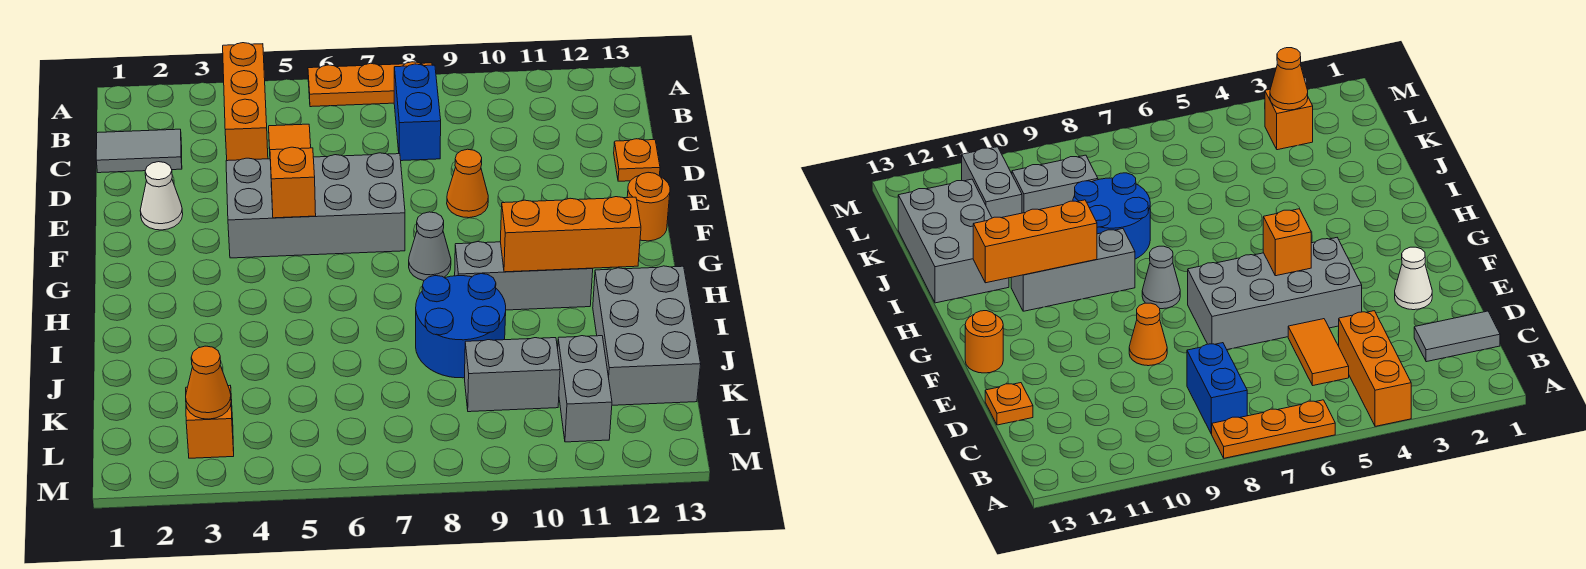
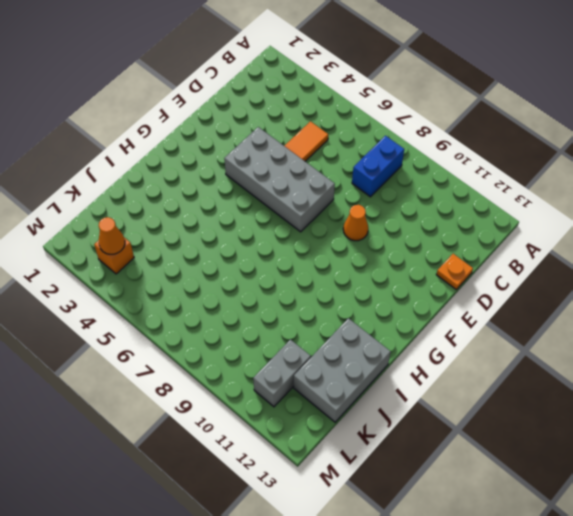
none -> orange 1x3 brick [223,43,268,161]
none -> orange 1x3 plate [308,62,432,107]
none -> grey 1x2 tile [96,129,182,173]

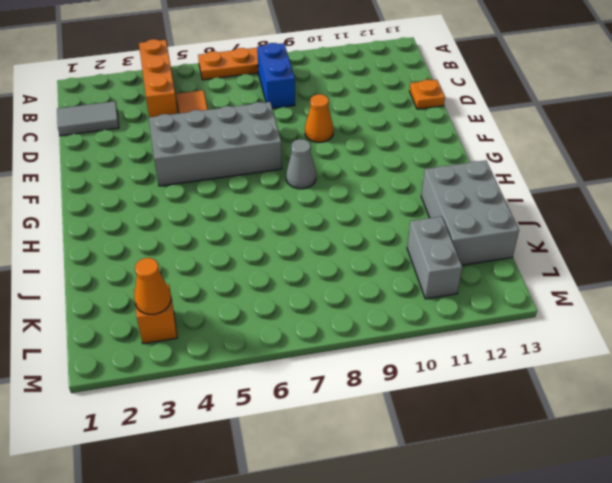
none -> white 1x1 cone [140,162,183,230]
none -> orange 1x1 round brick [627,172,670,241]
none -> grey 1x3 brick [455,242,593,310]

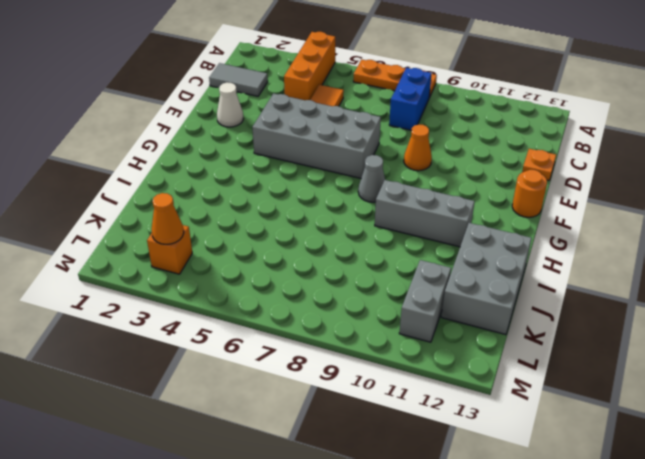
none -> blue 2x2 round brick [416,274,506,378]
none -> grey 1x2 brick [465,338,560,412]
none -> orange 1x1 brick [270,147,316,218]

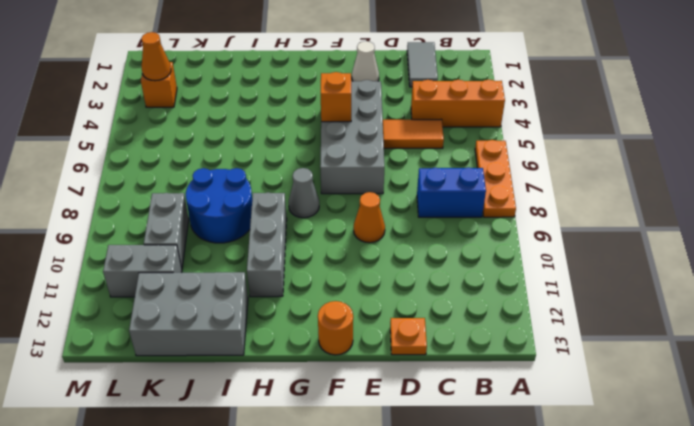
none -> orange 1x3 brick [500,197,641,272]

